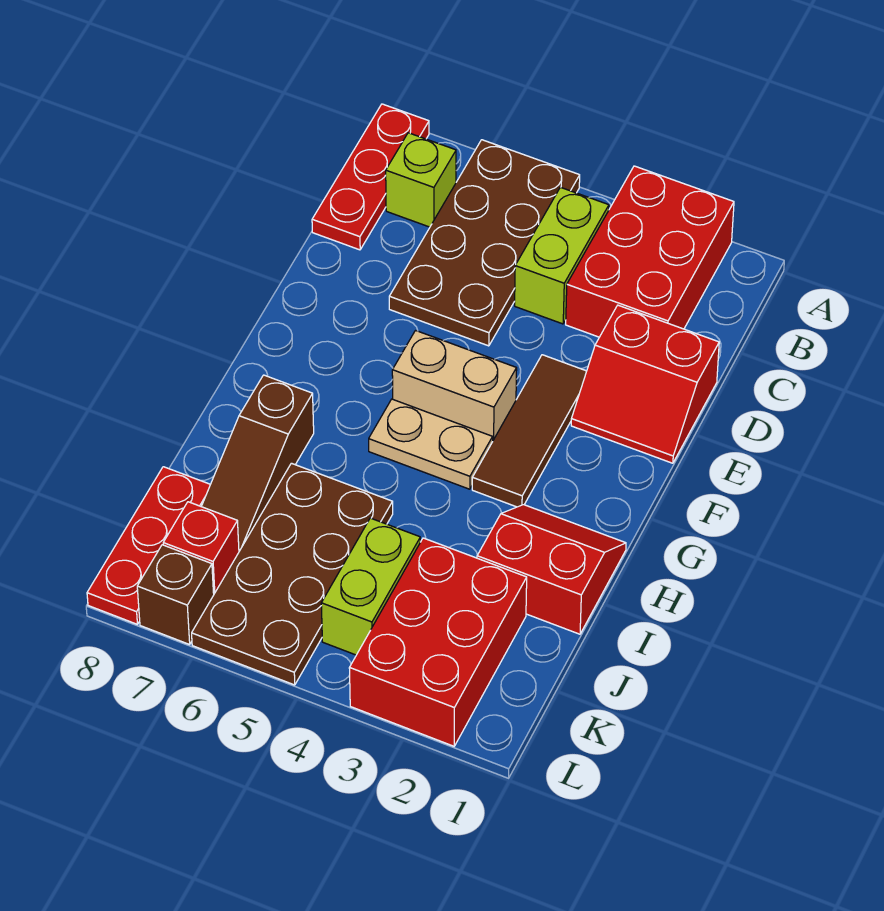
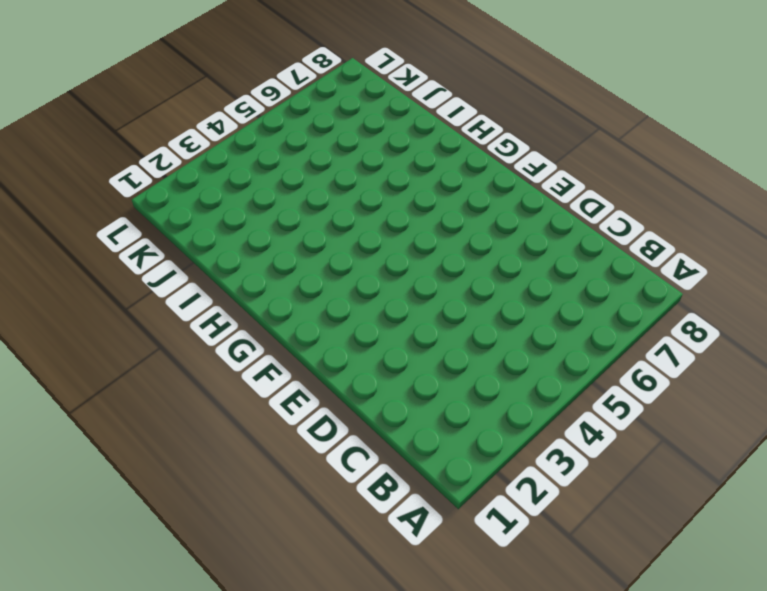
none -> red 2x3 brick [566,166,734,337]
none -> brown 2x4 plate [389,140,580,346]
none -> red 1x3 plate [312,104,429,250]

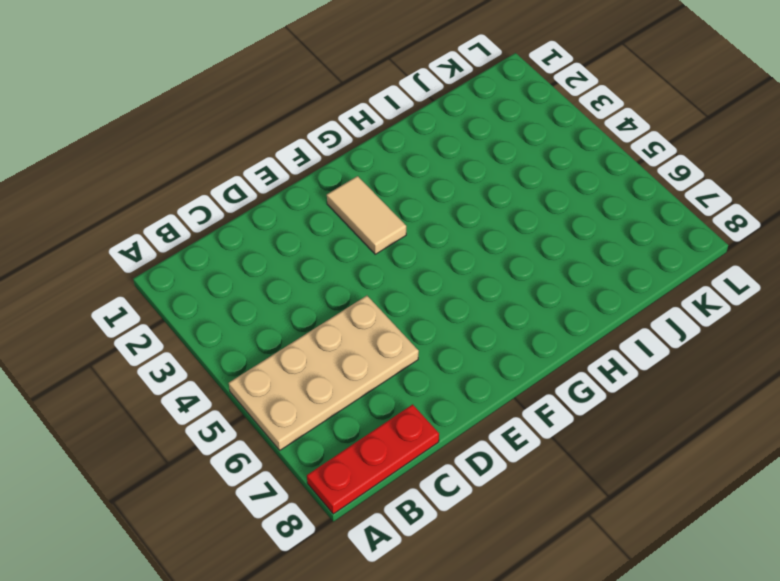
tan 2x4 plate [229,296,419,450] -> brown 2x4 plate [389,140,580,346]
tan 1x2 tile [327,176,406,254] -> brown 1x3 tile [472,355,587,507]
none -> red 2x3 brick [566,166,734,337]
none -> lime 1x2 brick [515,187,609,324]
none -> lime 1x1 brick [386,133,456,227]

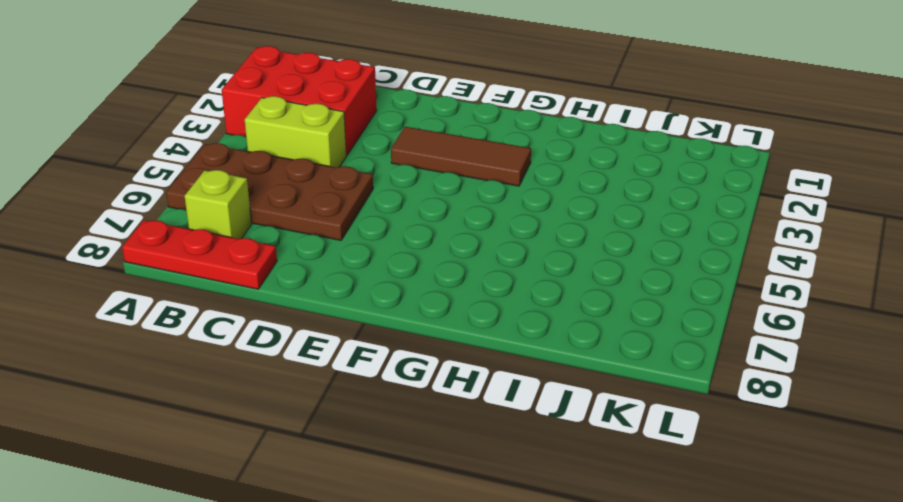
none -> red 2x2 slope [571,305,719,463]
none -> tan 1x2 brick [392,331,517,440]
none -> tan 1x2 plate [369,399,493,489]

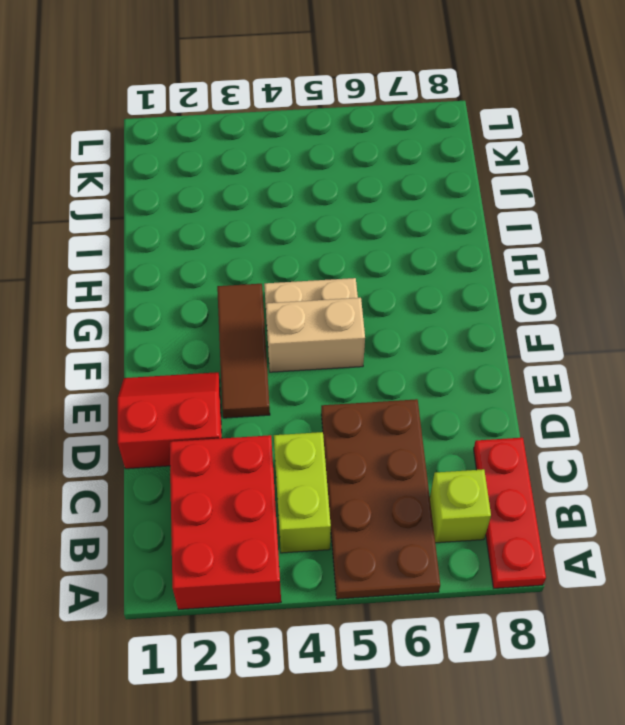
none -> red 2x2 slope [477,505,626,634]
none -> brown 1x3 slope [201,375,314,551]
none -> brown 2x4 plate [192,463,393,685]

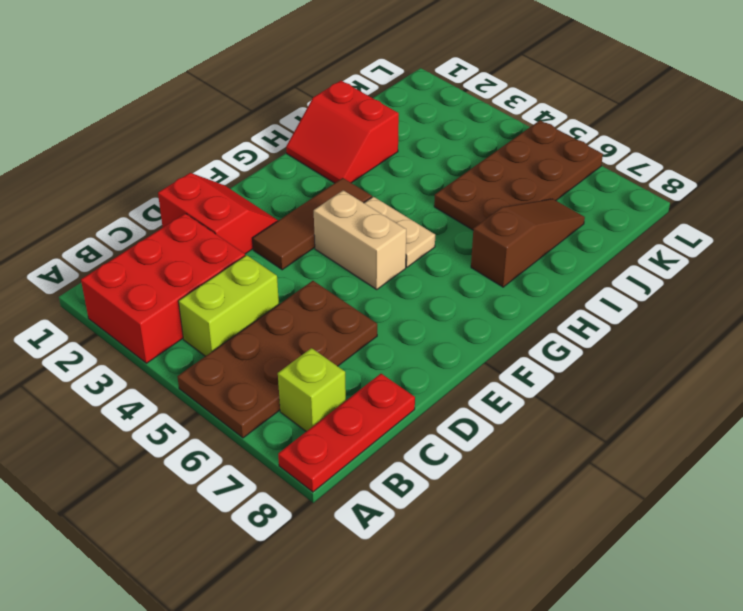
none -> red 2x3 brick [349,538,527,746]
none -> lime 1x2 brick [321,518,420,655]
none -> red 1x3 plate [87,467,210,624]

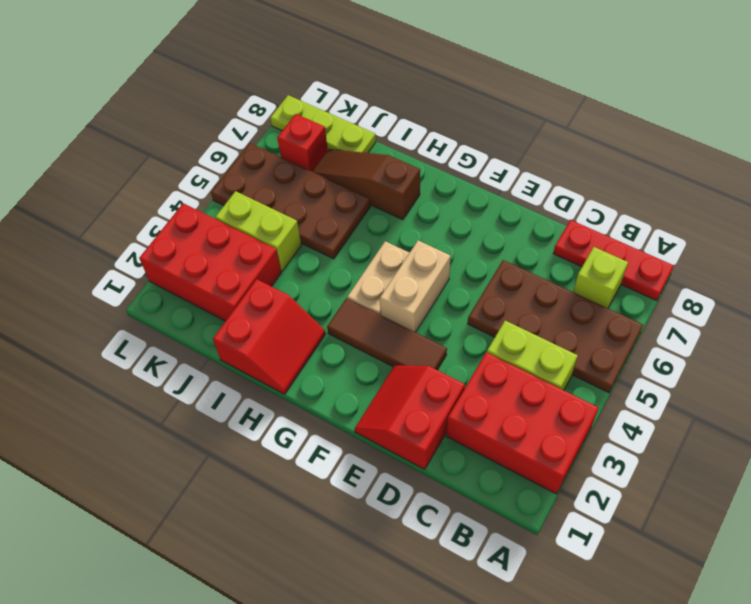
lime 1x3 plate [270,95,376,153] -> red 1x3 plate [87,467,210,624]
none -> brown 1x1 brick [137,545,214,644]

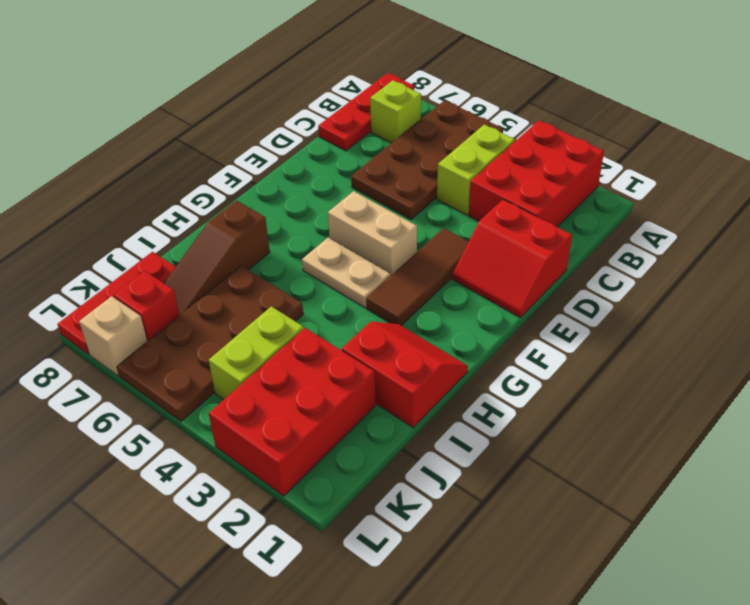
tan 1x1 brick [79,296,147,376] -> brown 1x1 brick [137,545,214,644]

